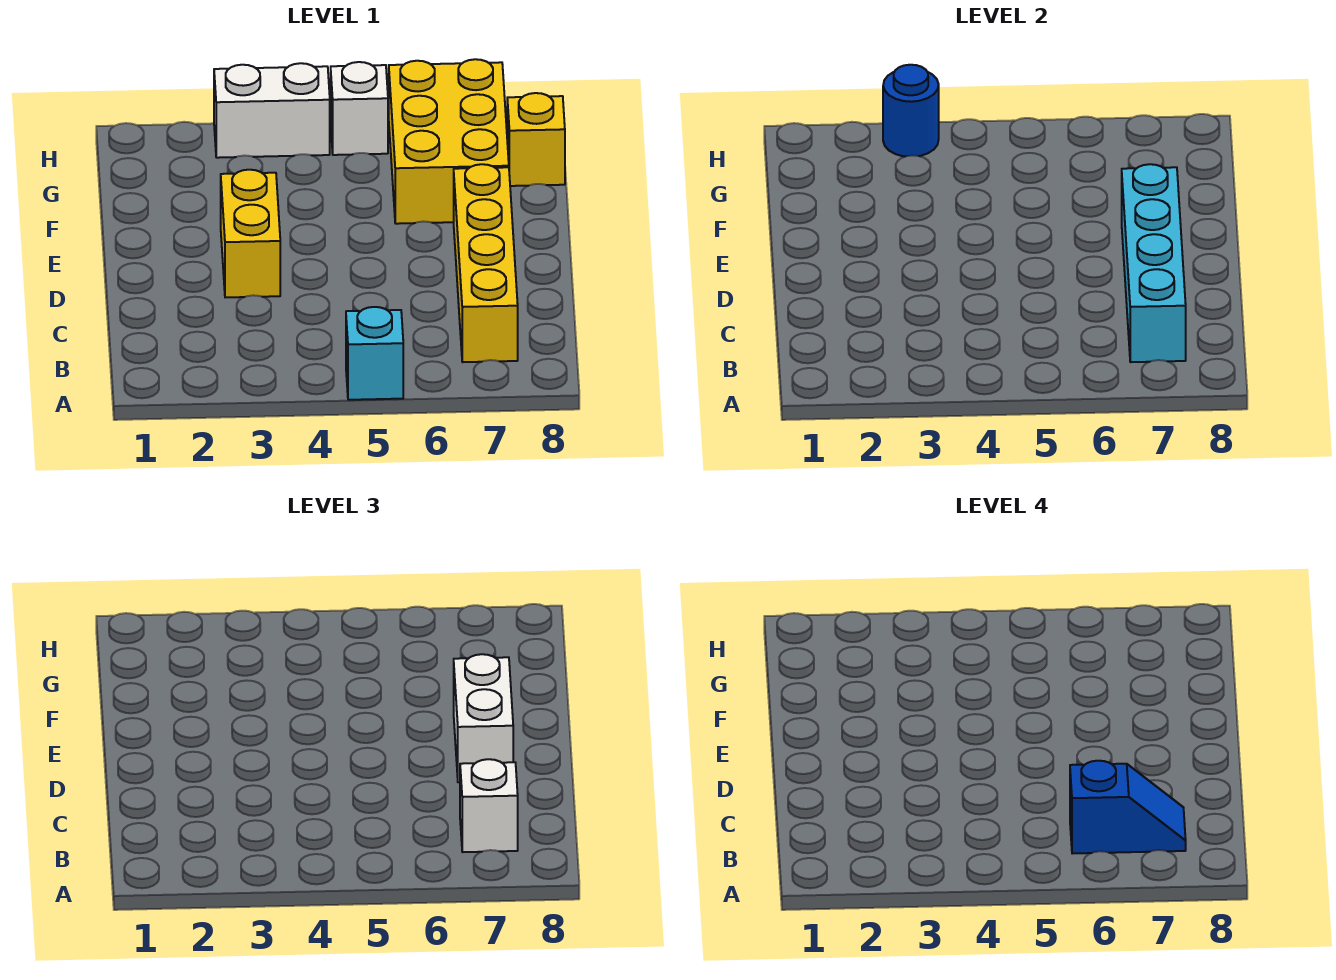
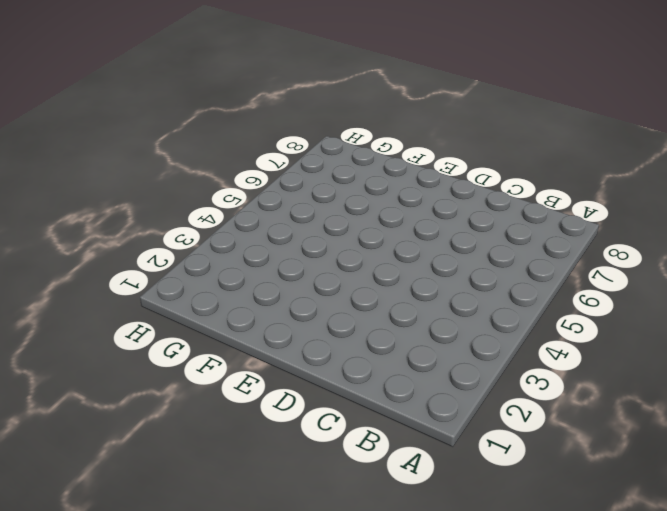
none -> cyan 1x1 brick [346,307,403,400]
none -> yellow 1x4 brick [454,164,518,362]
none -> yellow 1x2 brick [221,170,280,297]

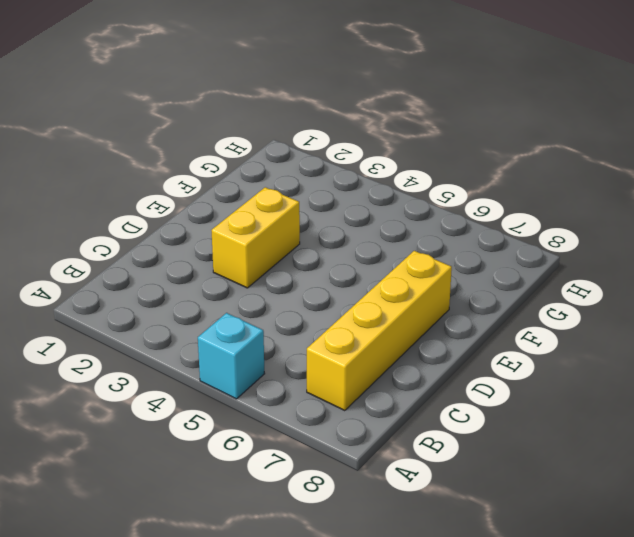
none -> yellow 2x3 brick [389,59,509,224]
none -> yellow 1x1 brick [507,93,565,186]
none -> white 1x2 brick [214,63,330,158]

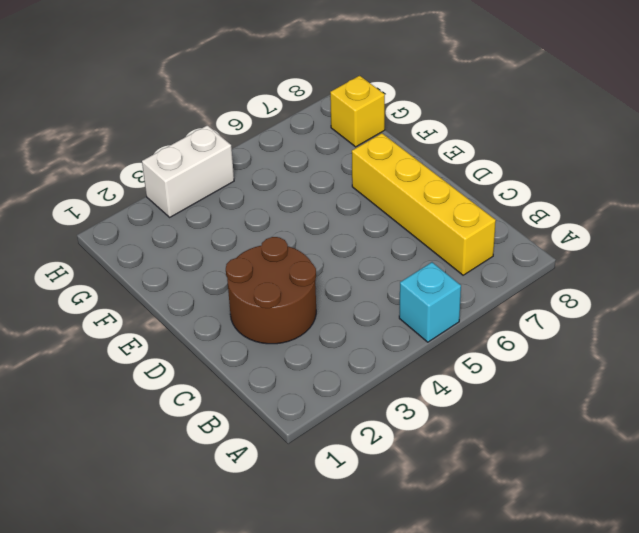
brown 2x2 round brick [226,237,316,344] -> yellow 1x2 brick [221,170,280,297]
none -> yellow 2x3 brick [389,59,509,224]
none -> white 1x1 brick [331,62,388,155]
none -> cyan 1x4 brick [1122,164,1186,362]

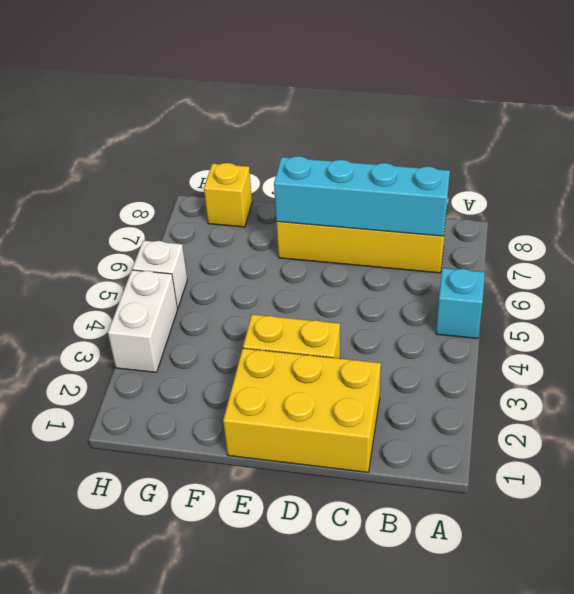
yellow 2x3 brick [223,348,381,472] -> yellow 2x3 brick moved to [389,59,509,224]
none -> blue 1x1 round brick [883,65,939,156]
none -> white 1x1 brick [460,759,518,852]
none -> white 1x2 brick [454,654,513,782]

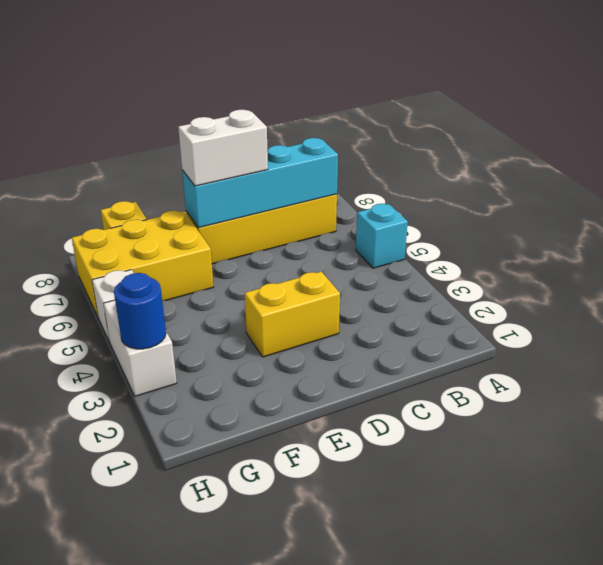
none -> white 1x1 brick [460,759,518,852]
none -> blue 1x2 slope [1070,761,1186,854]

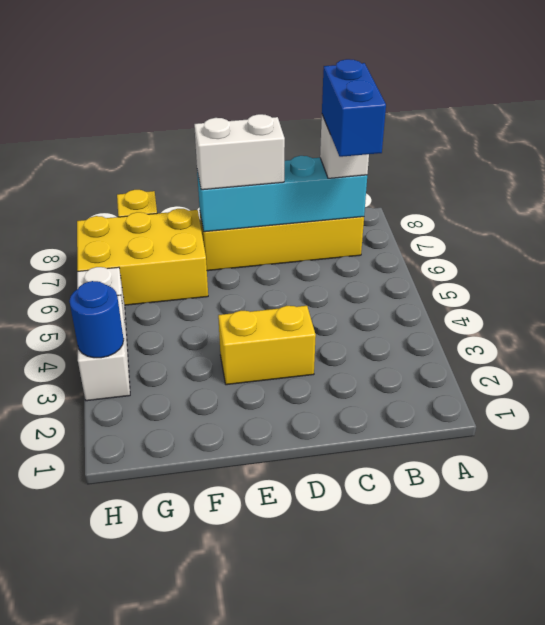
blue 1x2 brick [322,59,386,157] -> blue 1x2 slope [1070,761,1186,854]
none -> cyan 1x1 brick [346,307,403,400]

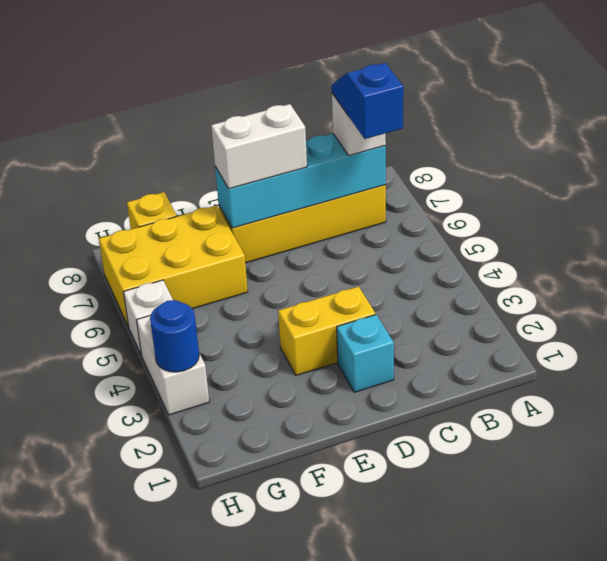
cyan 1x1 brick [337,315,394,392] -> cyan 1x1 brick moved to [346,307,403,400]

